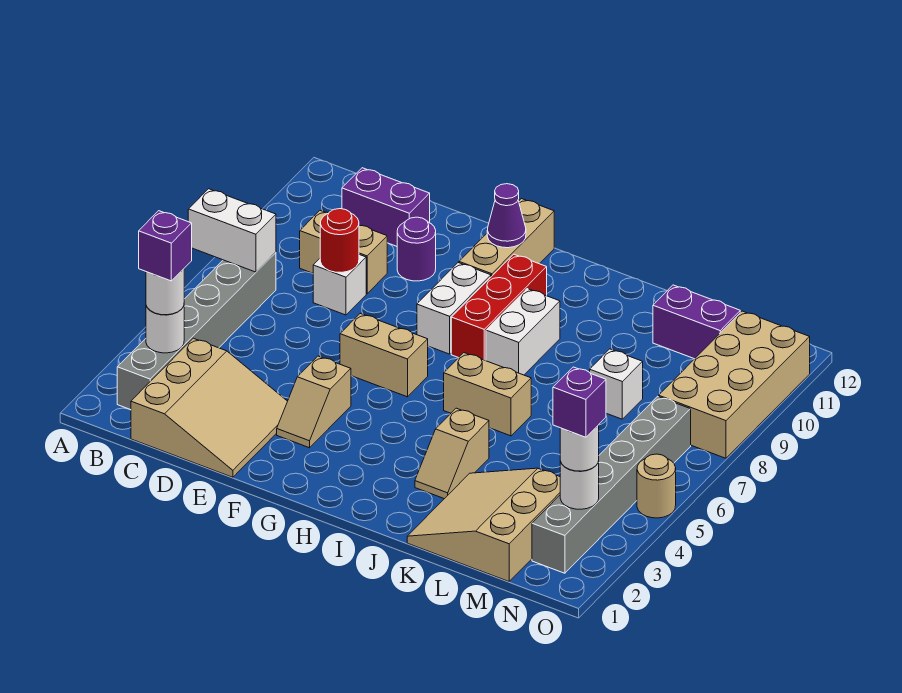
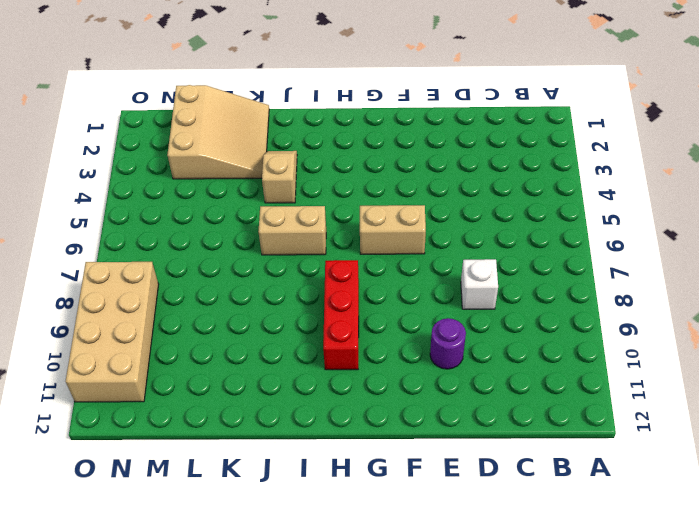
none -> grey 1x6 brick [117,252,276,410]
none -> tan 3x3 slope [131,338,288,477]
none -> tan 1x2 brick [300,211,387,294]

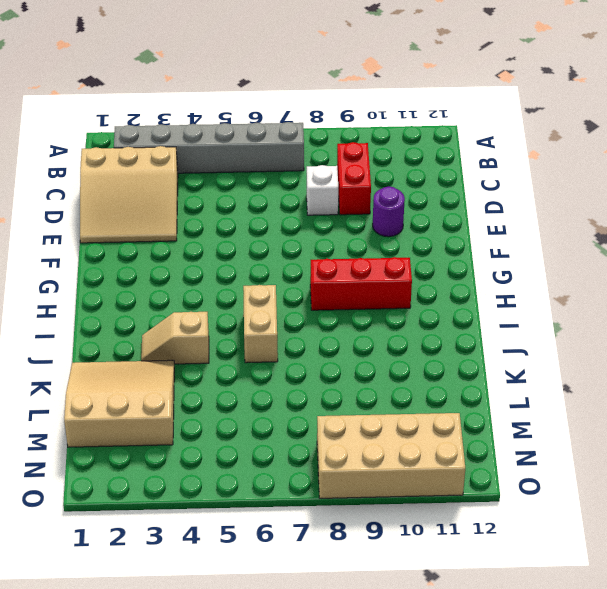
red 1x2 brick [337,142,371,215] -> tan 1x2 brick [300,211,387,294]
none -> purple 1x2 brick [342,168,430,246]
none -> tan 1x2 slope [277,356,351,448]
none -> tan 1x2 brick [340,314,428,397]

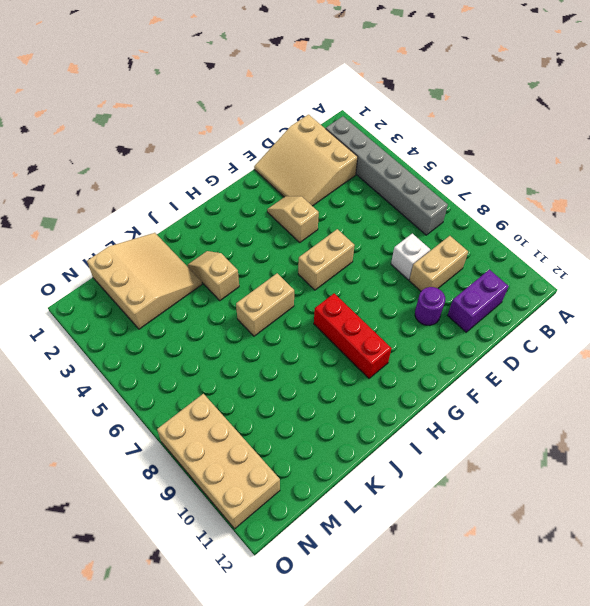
none -> white 1x2 brick [417,263,491,354]
none -> tan 1x3 brick [459,199,554,277]
none -> white 1x2 brick [486,289,560,375]

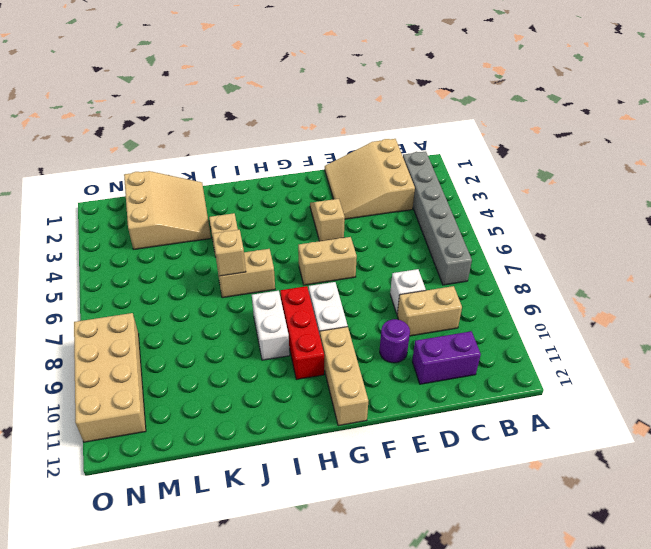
tan 1x1 brick [213,230,246,276] -> none
none -> white 1x1 brick [590,349,643,419]
none -> purple 1x2 brick [653,285,740,359]
none -> grey 1x6 brick [532,396,691,573]

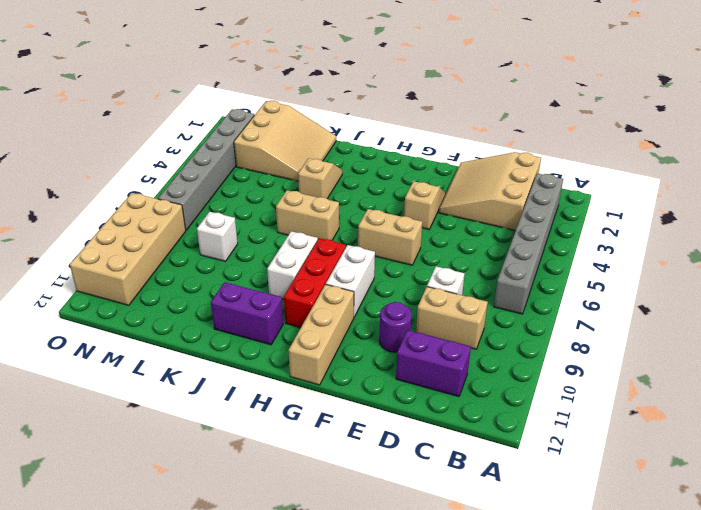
purple 1x2 brick [211,282,283,345] -> purple 1x2 brick moved to [653,285,740,359]
none -> tan 1x1 round brick [637,454,676,518]
none -> white 1x2 brick [188,189,276,272]
none -> white 1x1 round brick [146,306,184,353]

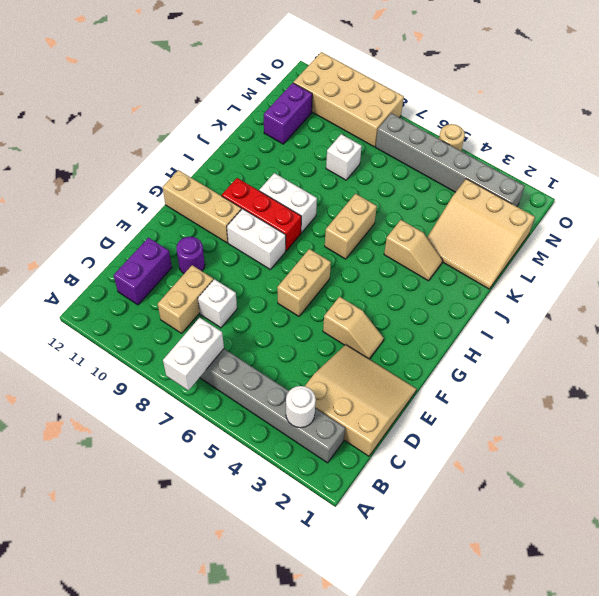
none -> red 1x1 round brick [320,209,359,272]
none -> purple 1x1 cone [487,184,526,248]
none -> white 1x1 round brick [560,461,599,509]

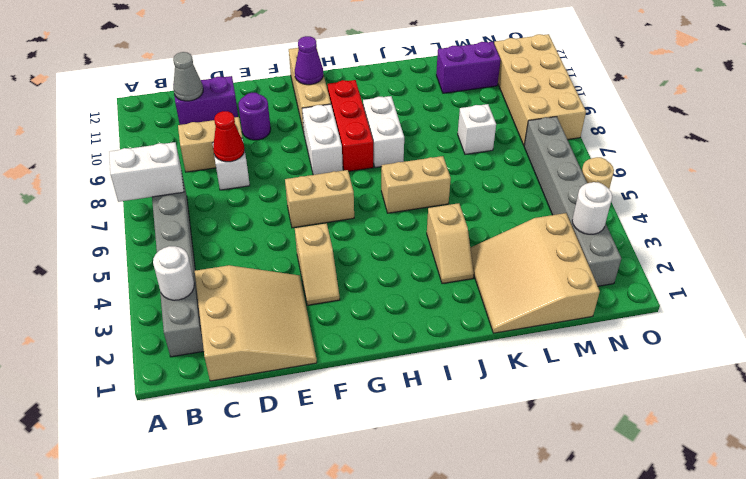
grey 1x1 cone [173,52,203,101] -> none
red 1x1 cone [213,111,244,162] -> red 1x1 round brick [320,209,359,272]
none -> white 1x1 round brick [146,269,184,315]
none -> white 1x1 round brick [560,425,599,471]
none -> purple 1x1 brick [139,211,192,281]

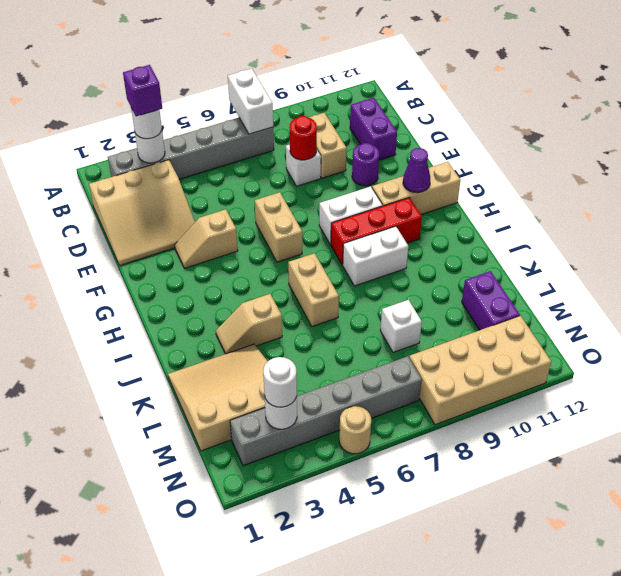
none -> purple 1x1 brick [553,367,606,437]

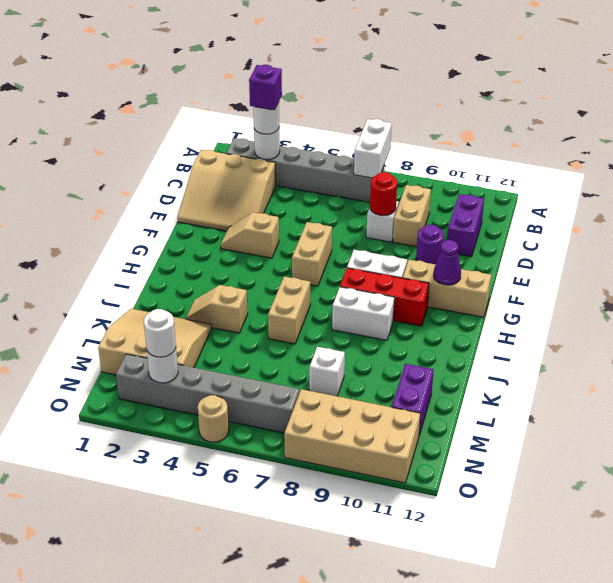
none -> purple 1x1 brick [553,367,606,437]

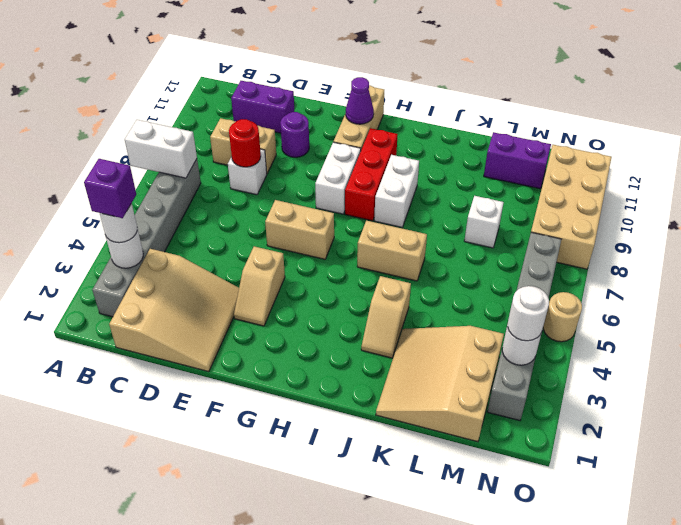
none -> purple 1x1 brick [553,367,606,437]

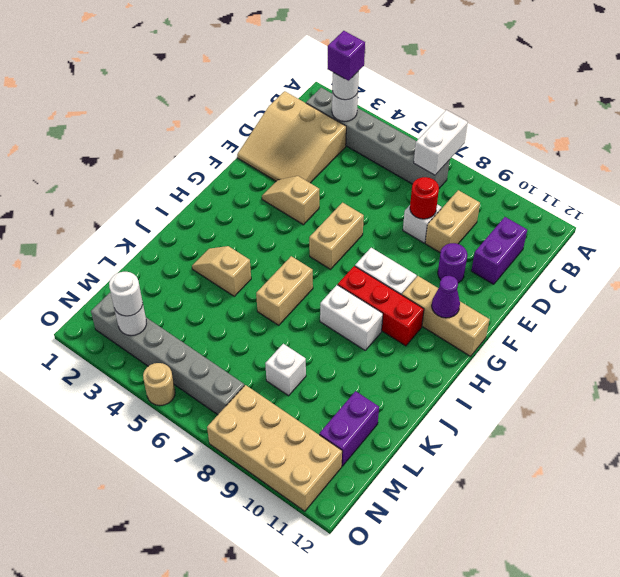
none -> tan 3x3 slope [407,468,560,581]
none -> purple 1x1 brick [553,367,606,437]

